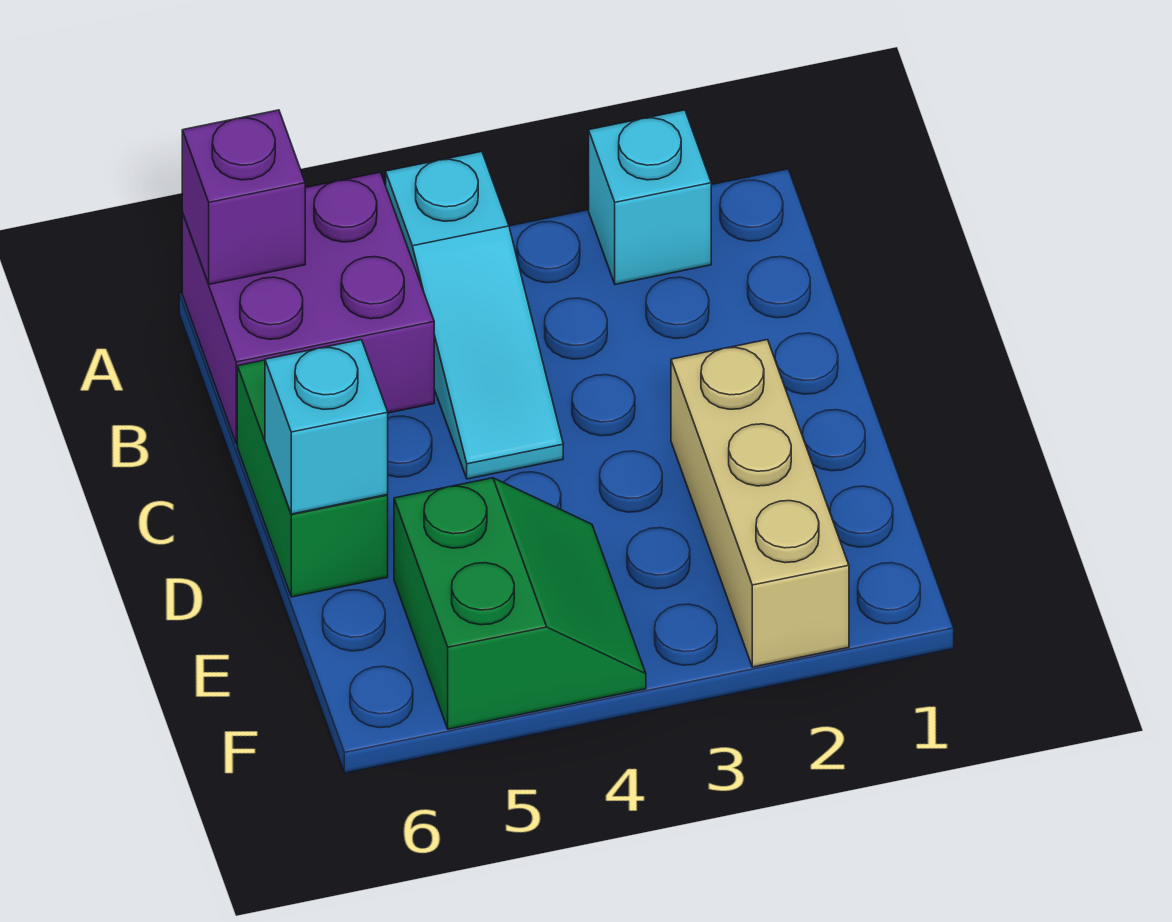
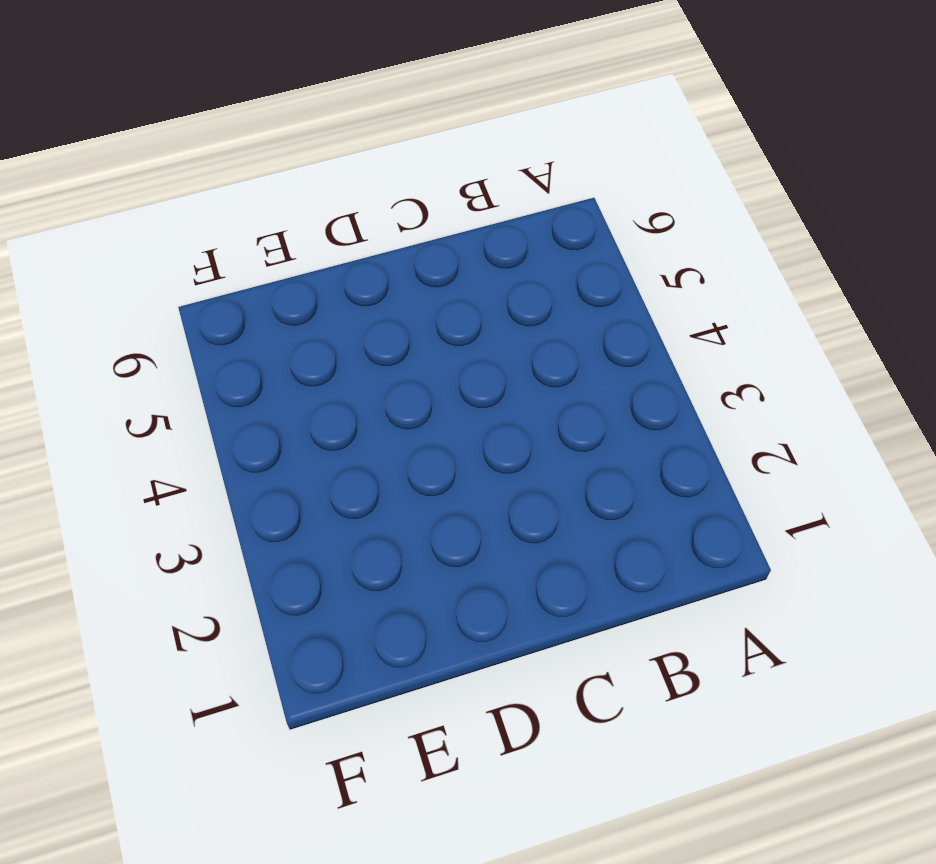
none -> cyan 1x1 brick [589,110,711,284]
none -> cyan 1x3 slope [386,152,563,479]

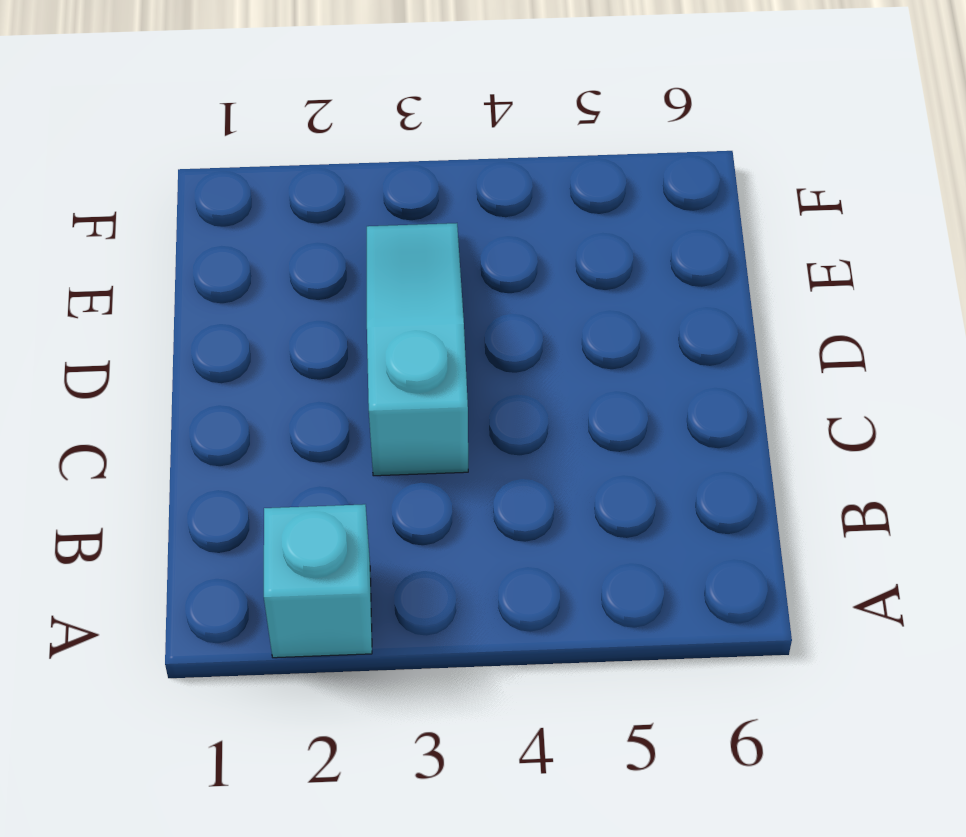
cyan 1x3 slope [367,223,468,476] -> cyan 1x3 slope moved to [386,152,563,479]
none -> purple 2x2 brick [182,172,434,444]
none -> green 1x2 brick [237,360,388,597]

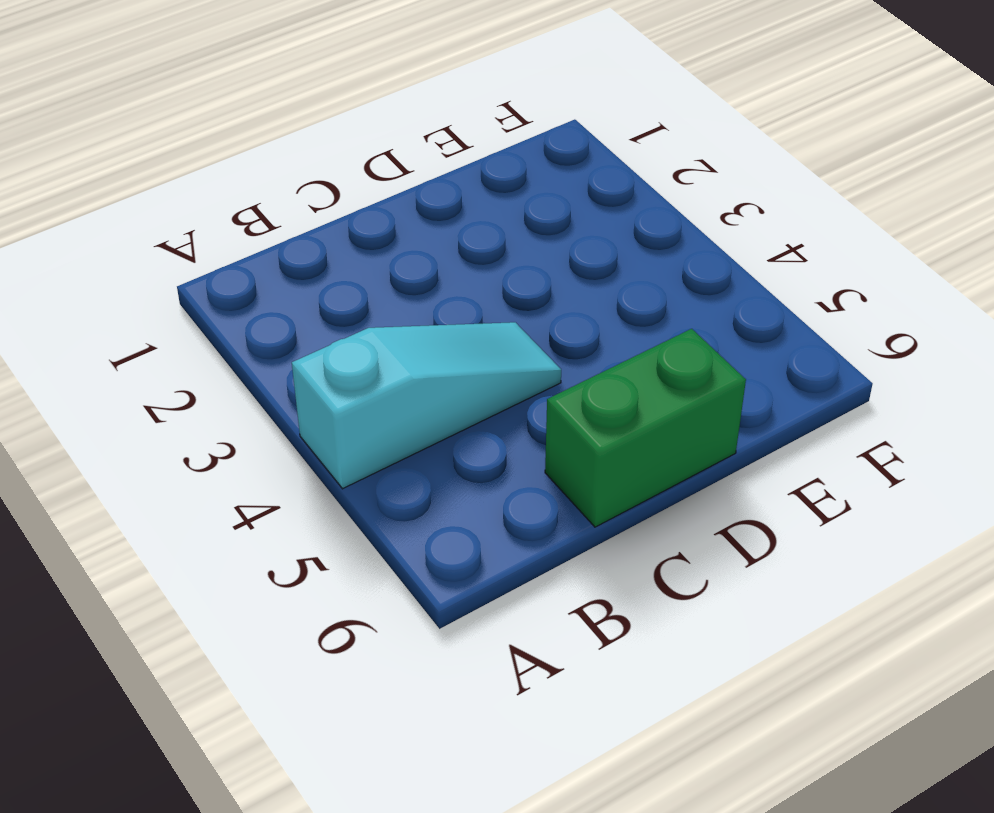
none -> cyan 1x1 brick [589,110,711,284]
none -> purple 2x2 brick [182,172,434,444]

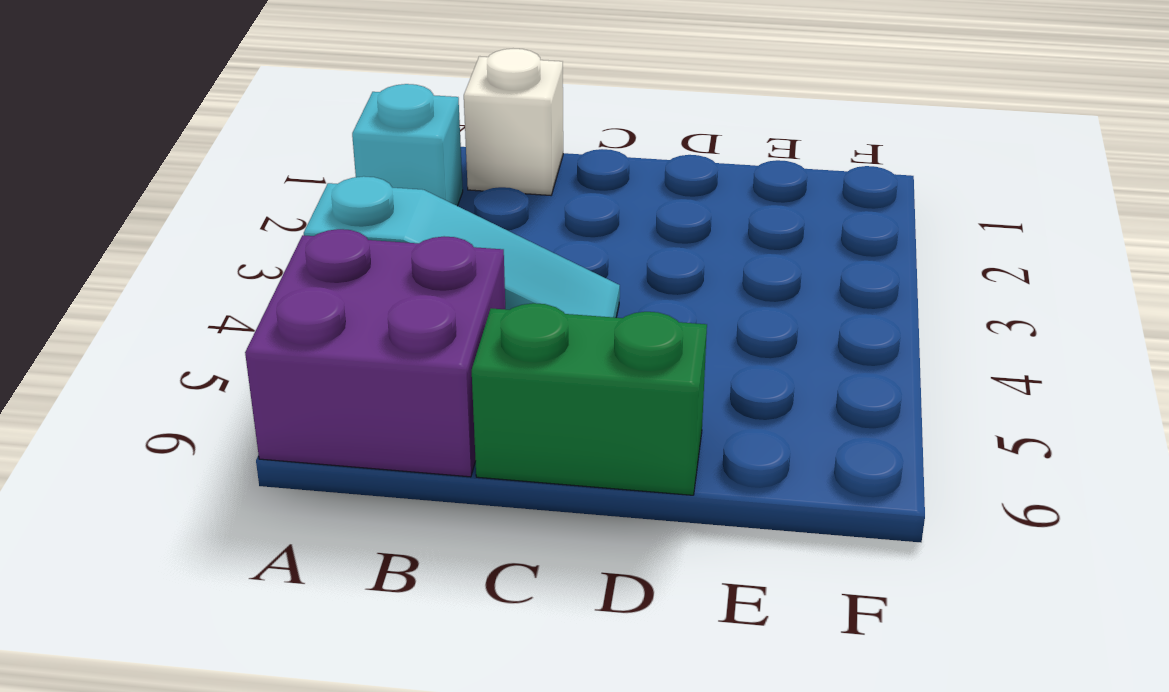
white 1x1 brick [464,49,563,195] -> none
none -> tan 1x3 brick [671,340,849,667]
none -> green 2x2 slope [394,478,646,729]

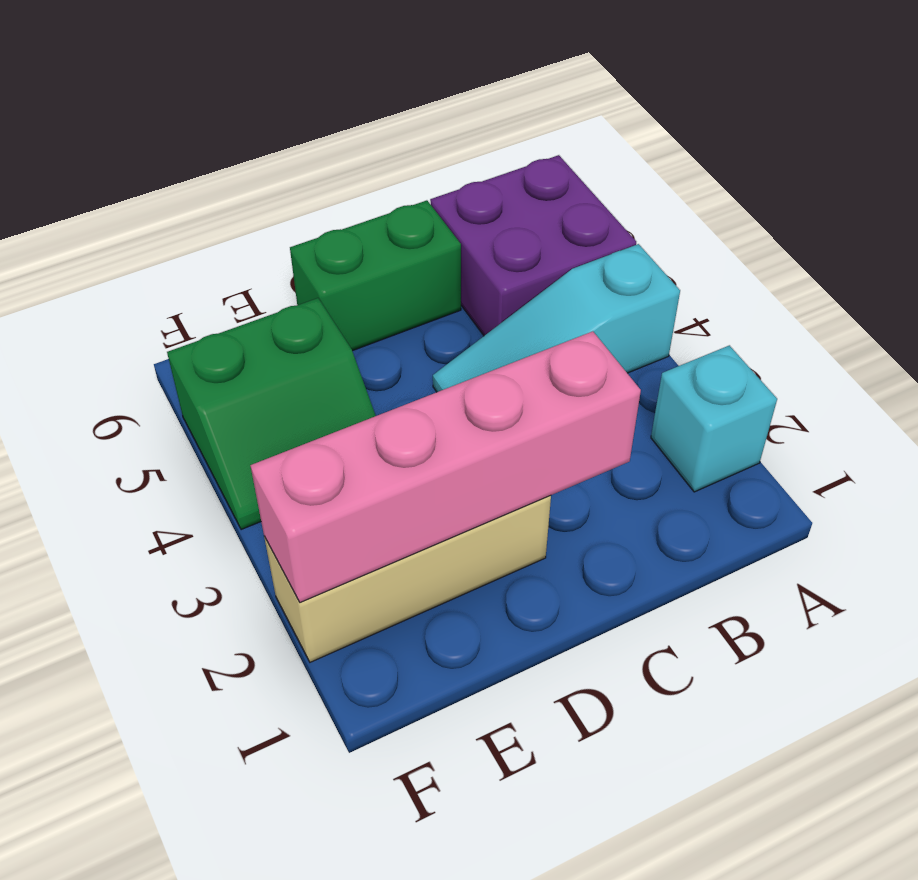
pink 1x4 brick [250,331,641,602] -> none
none -> purple 1x1 brick [182,110,305,284]
none -> cyan 1x1 brick [265,340,388,514]

